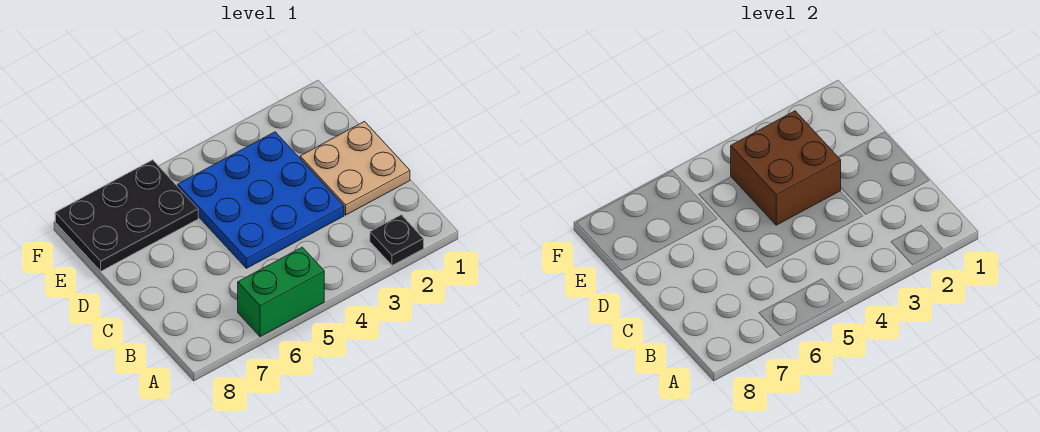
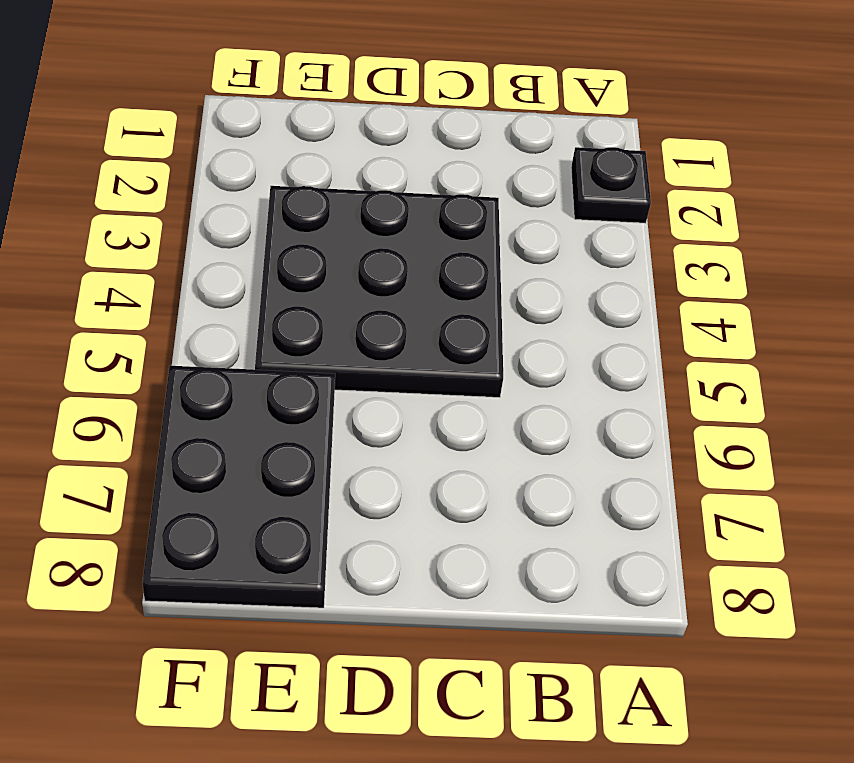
black 3x3 plate [255,186,503,397] -> blue 3x3 plate [178,132,344,268]
none -> green 1x2 brick [238,247,324,337]
none -> tan 2x2 plate [300,121,410,215]

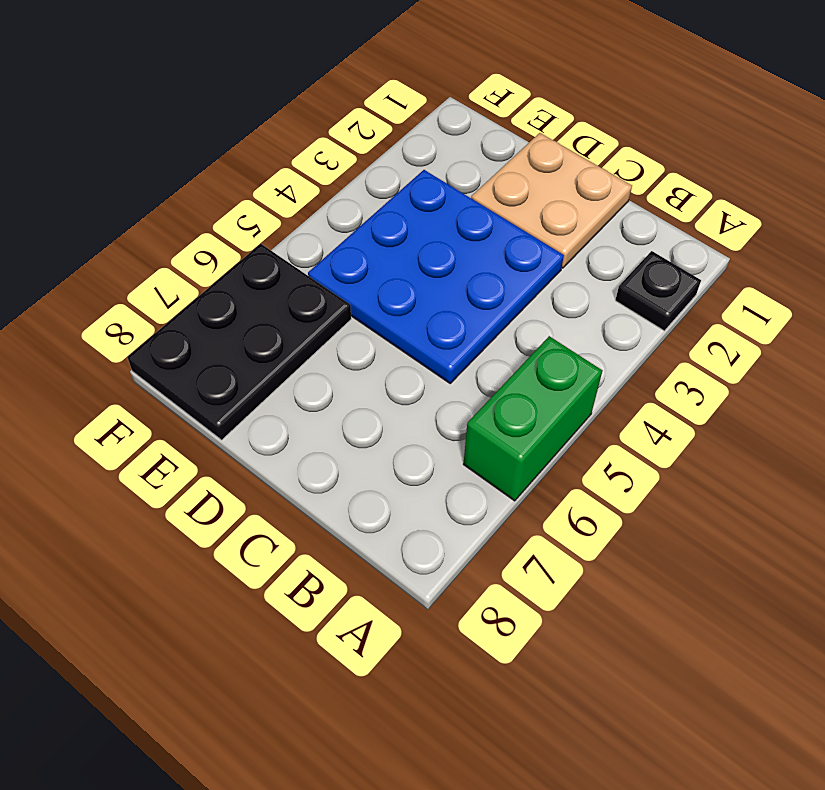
none -> brown 2x2 brick [731,111,841,225]

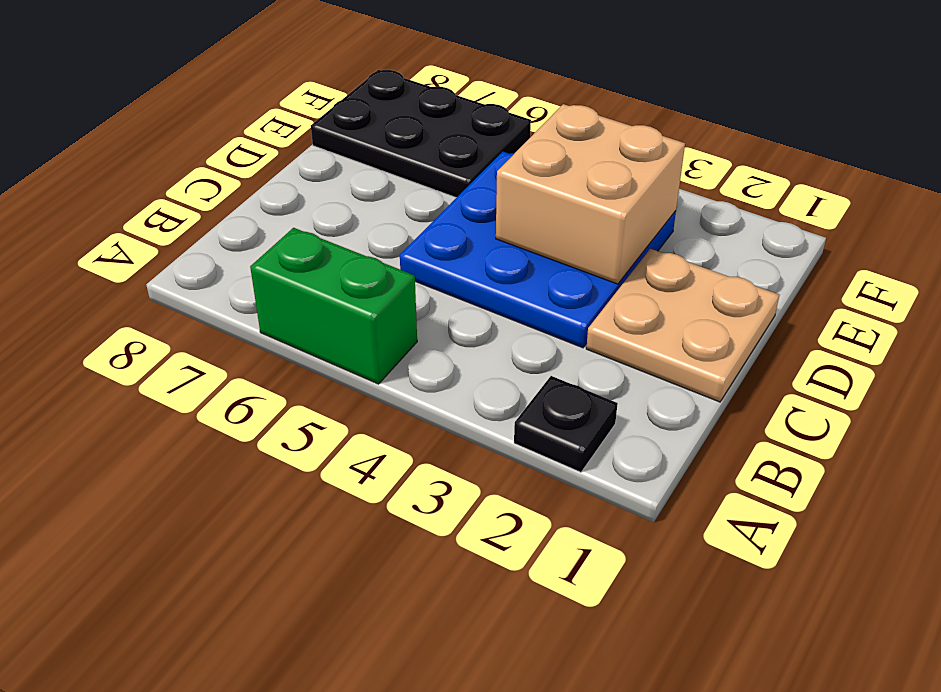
tan 2x2 brick [496,104,685,284] -> brown 2x2 brick [731,111,841,225]

